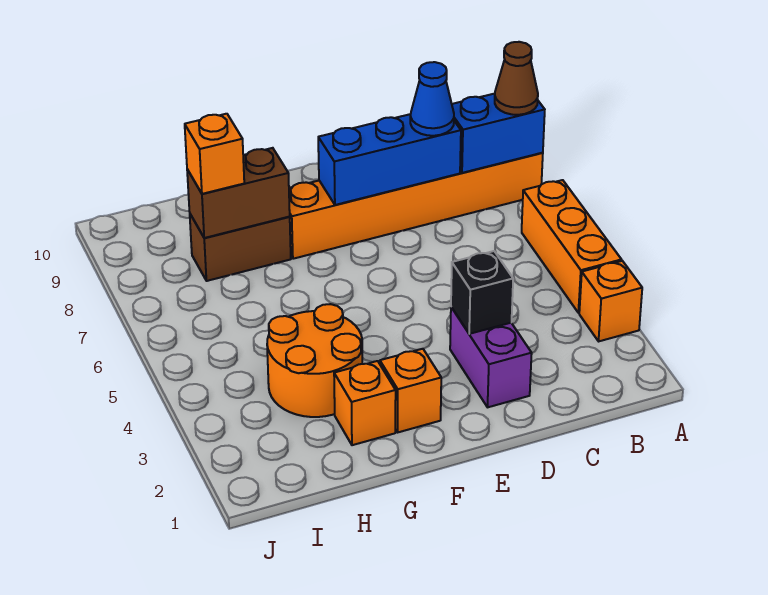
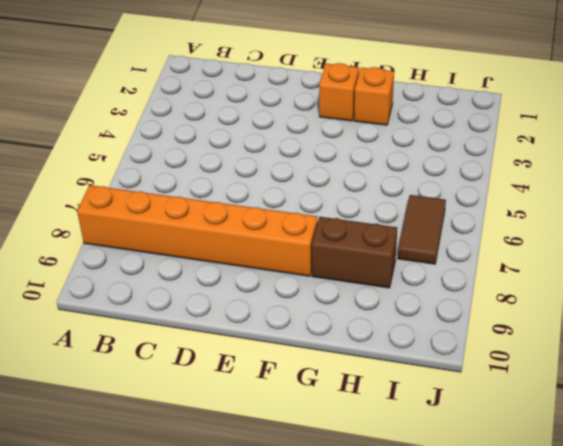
brown 1x2 tile [398,195,446,264] -> none
none -> orange 1x1 brick [579,261,642,341]
none -> orange 1x3 brick [522,180,621,313]
none -> purple 1x2 brick [450,307,532,407]

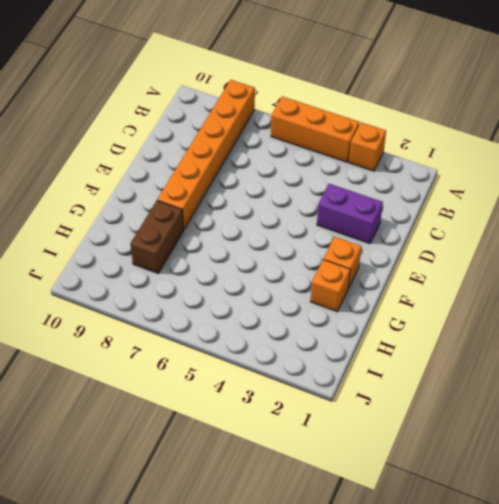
none -> orange 2x2 round brick [267,304,362,417]
none -> blue 1x2 brick [452,94,545,173]
none -> blue 1x3 brick [318,114,461,205]

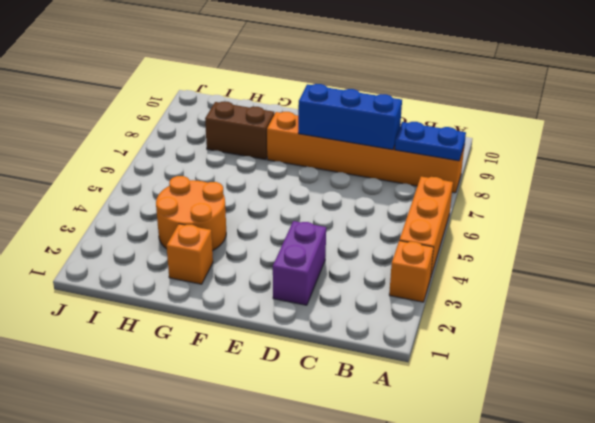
blue 1x2 plate [395,122,466,161] -> blue 1x2 brick [452,94,545,173]
none -> orange 1x1 brick [380,349,441,432]
none -> black 1x1 brick [451,251,513,334]
none -> brown 1x2 brick [187,148,290,238]

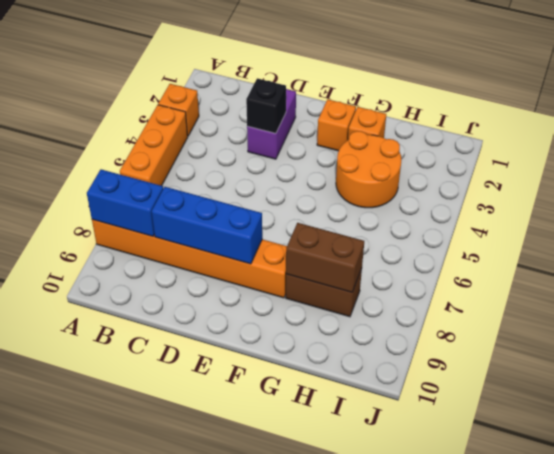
none -> brown 1x1 cone [495,42,538,115]
none -> blue 1x1 cone [410,62,454,136]
none -> orange 1x1 brick [185,114,244,194]

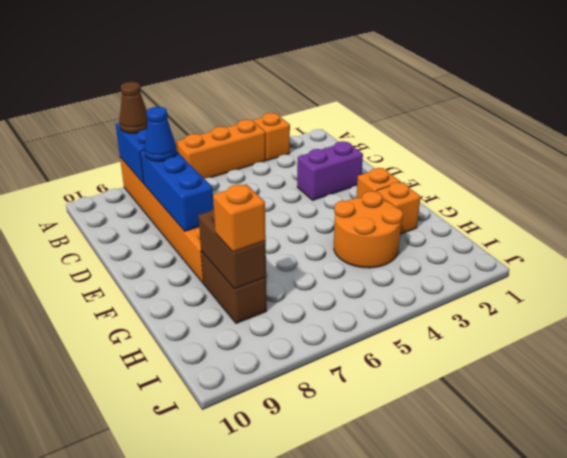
none -> black 1x1 brick [451,251,513,334]

